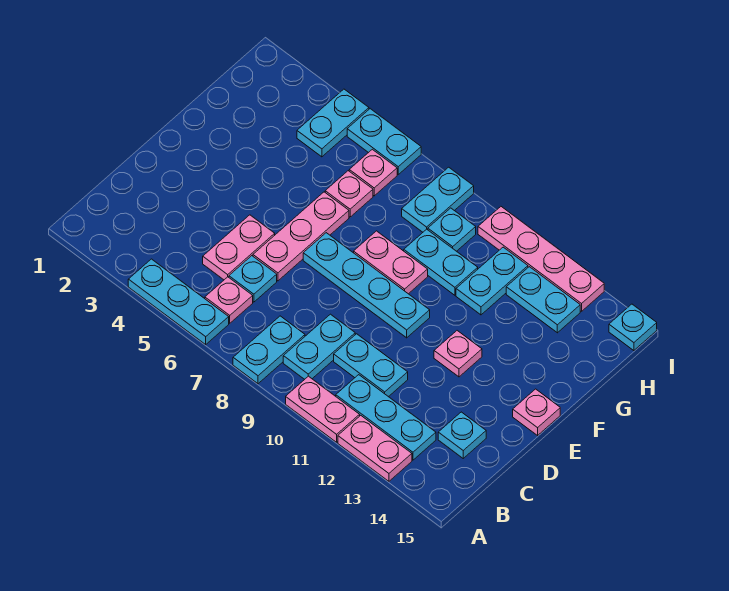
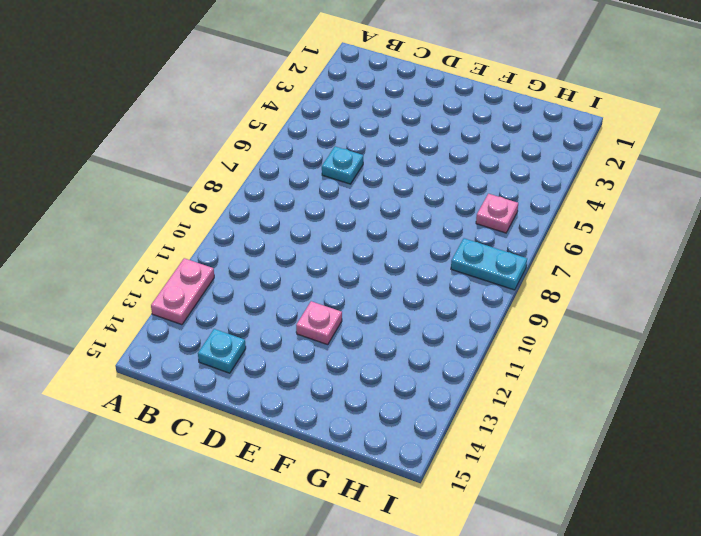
none -> cyan 1x3 plate [128,259,229,344]
none -> cyan 1x2 plate [233,316,305,384]
none -> pink 1x2 plate [286,376,360,442]

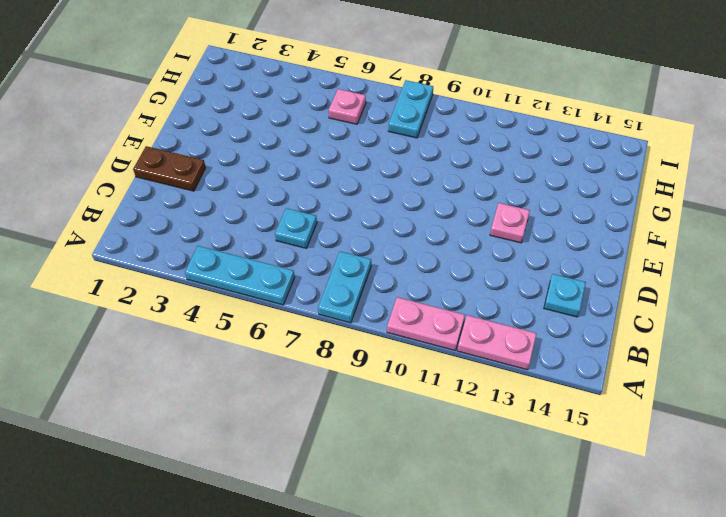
brown 1x2 plate [133,146,206,191] -> none
none -> pink 1x1 plate [205,277,253,323]
none -> cyan 1x2 plate [283,314,355,379]
none -> cyan 1x3 plate [336,375,436,460]

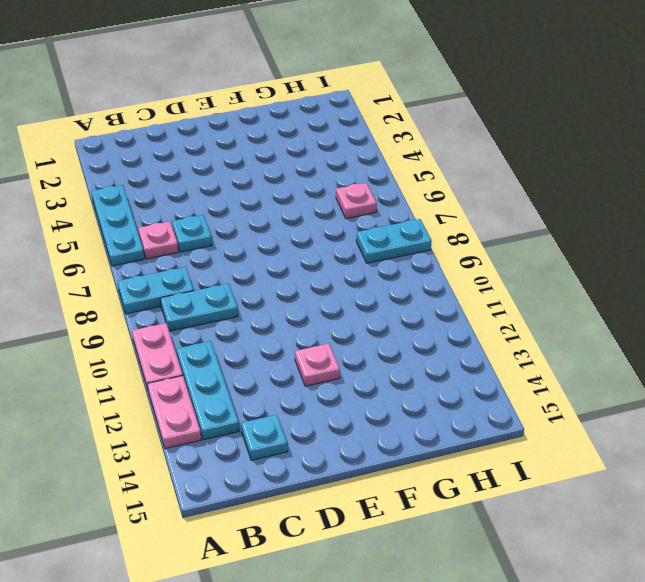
none -> pink 1x2 plate [203,215,275,280]
none -> cyan 1x2 plate [334,334,408,397]
none -> pink 1x3 plate [253,192,349,281]

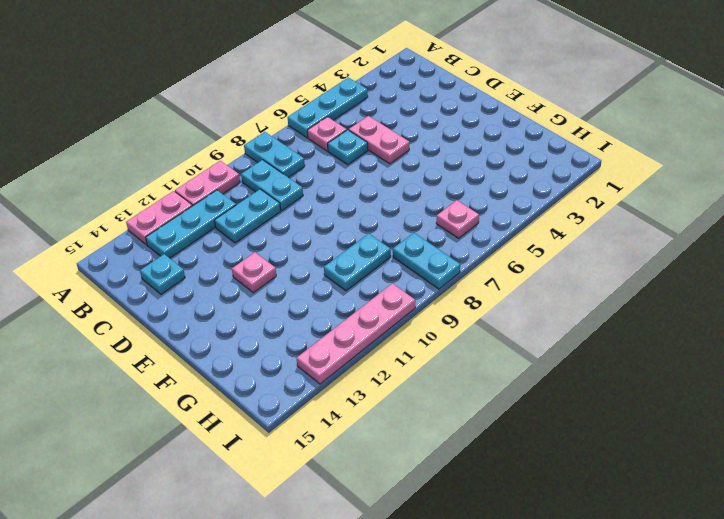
none -> pink 1x3 plate [253,192,349,281]
none -> cyan 1x4 plate [303,233,430,338]
none -> pink 1x1 plate [513,389,560,435]

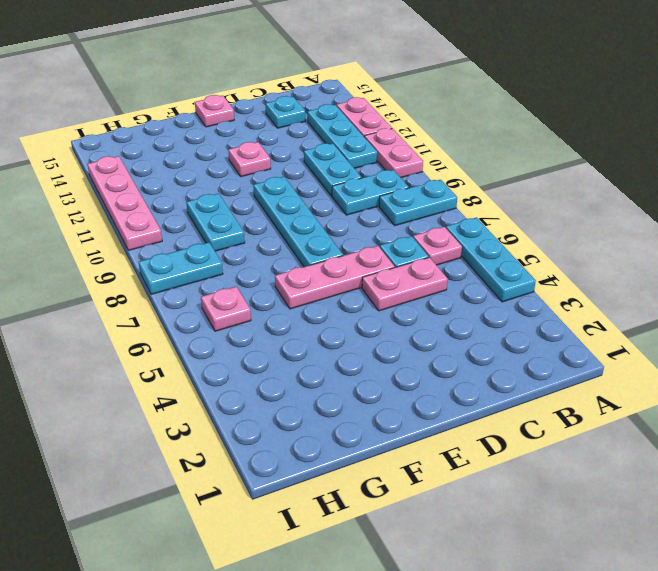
none -> pink 1x2 plate [354,231,428,294]
none -> pink 1x1 plate [325,171,373,217]
none -> cyan 1x2 plate [456,247,528,315]

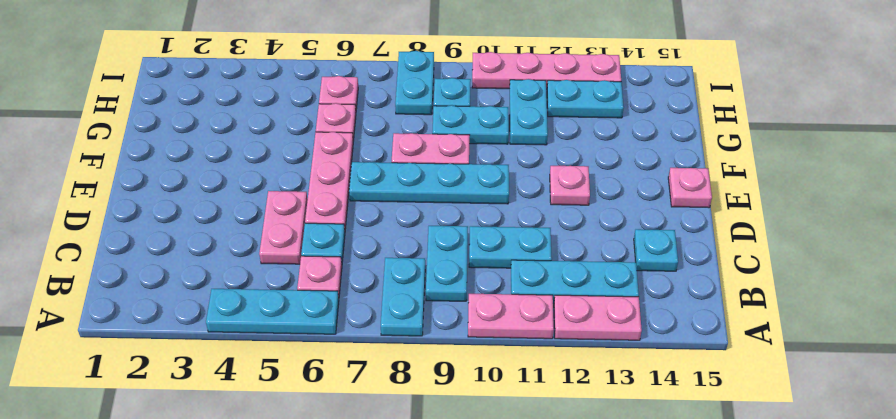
none -> cyan 1x2 plate [297,89,369,157]
none -> cyan 1x2 plate [347,109,421,174]
none -> cyan 1x1 plate [609,304,657,351]

